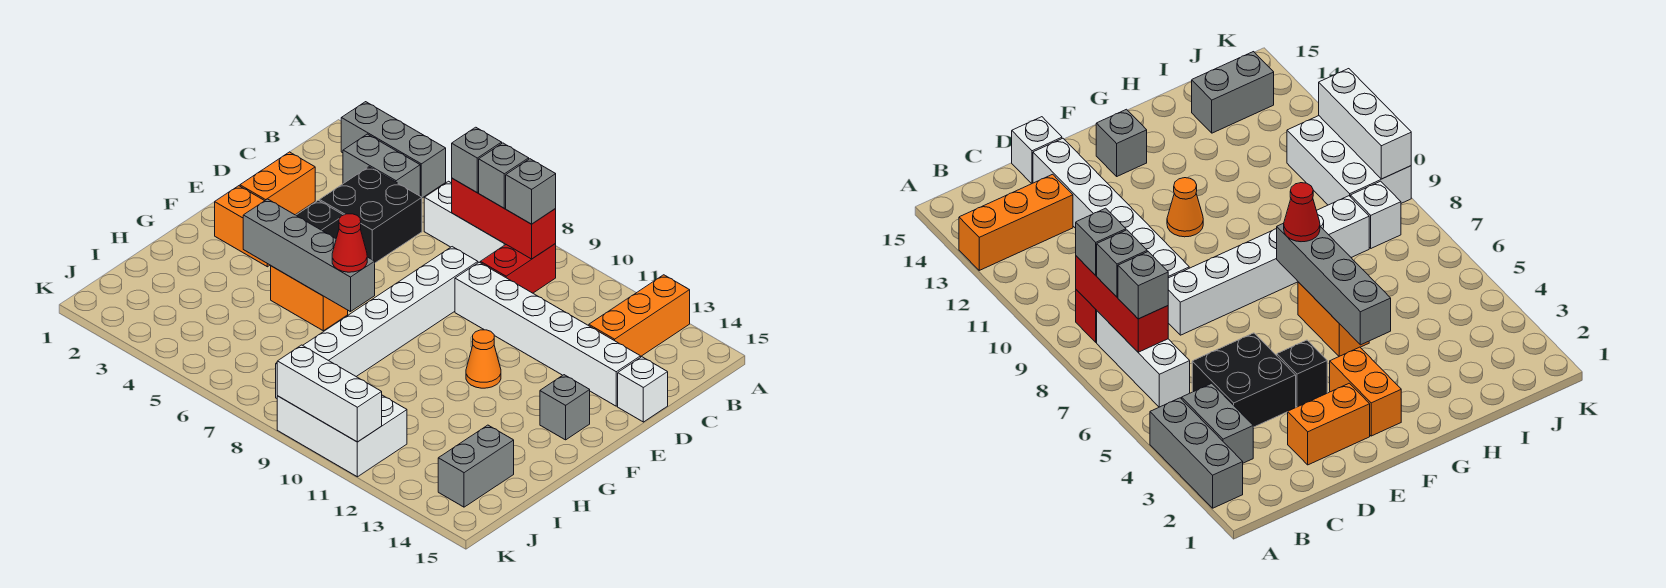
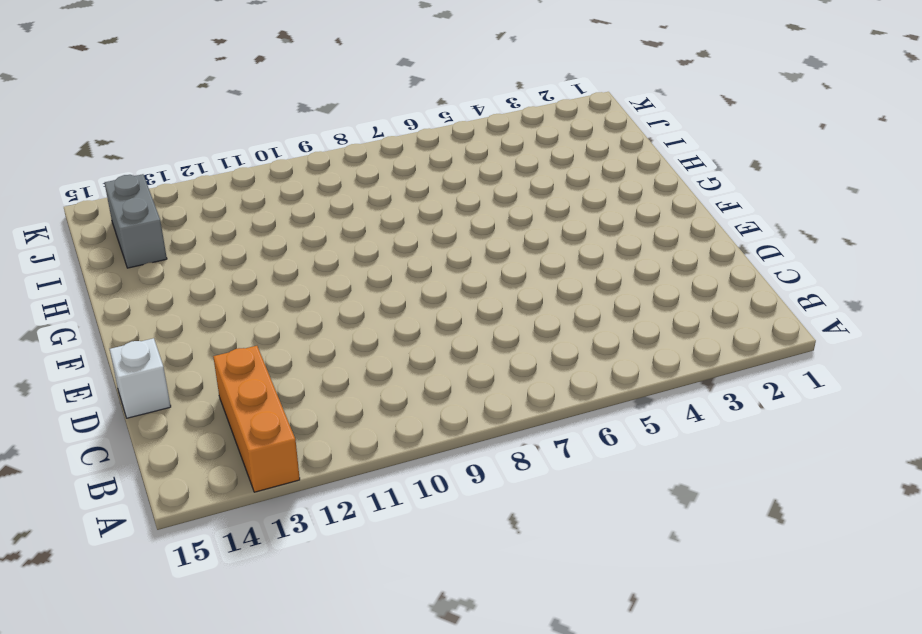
none -> grey 1x3 brick [341,102,446,198]
none -> grey 1x2 brick [343,134,420,196]
none -> white 1x3 brick [424,181,506,263]

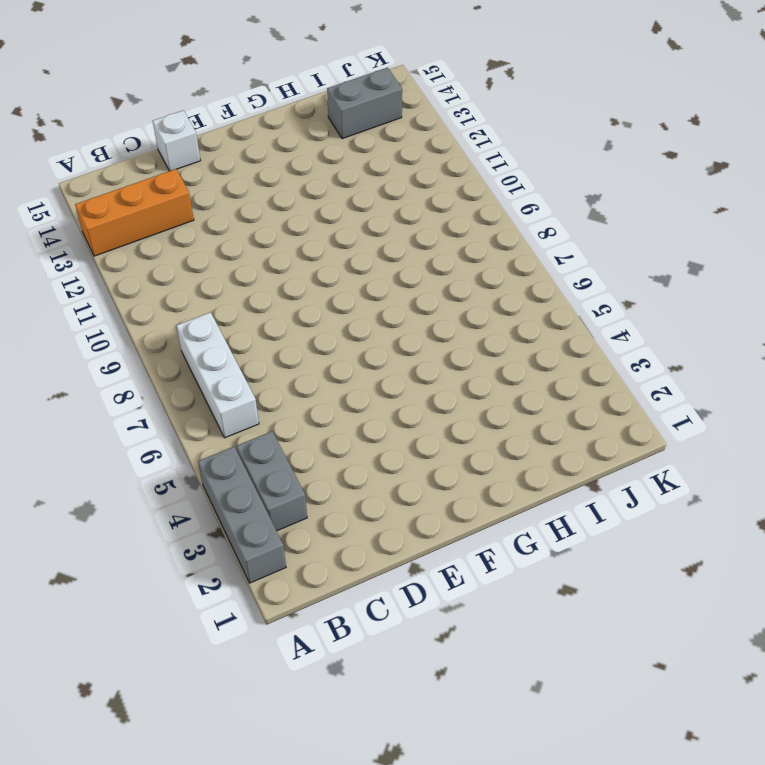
none -> red 1x2 brick [480,244,556,293]
none -> black 2x2 brick [320,167,422,263]
none -> orange 1x2 brick [240,152,315,215]

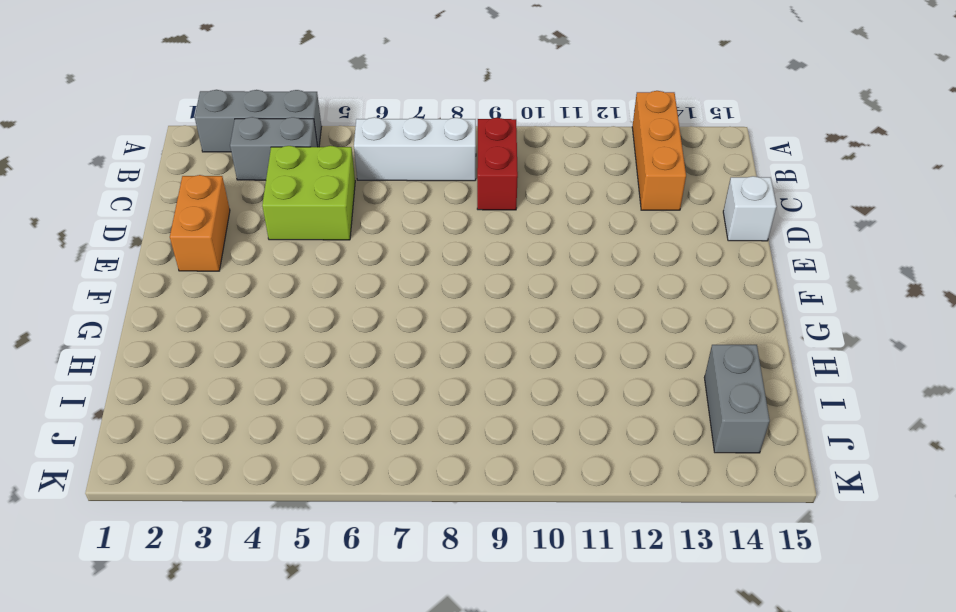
lime 2x2 brick [262,146,355,240] -> black 2x2 brick [320,167,422,263]
none -> white 1x6 brick [303,247,478,376]
none -> white 1x6 brick [455,262,641,406]
none -> black 1x1 brick [296,200,343,238]

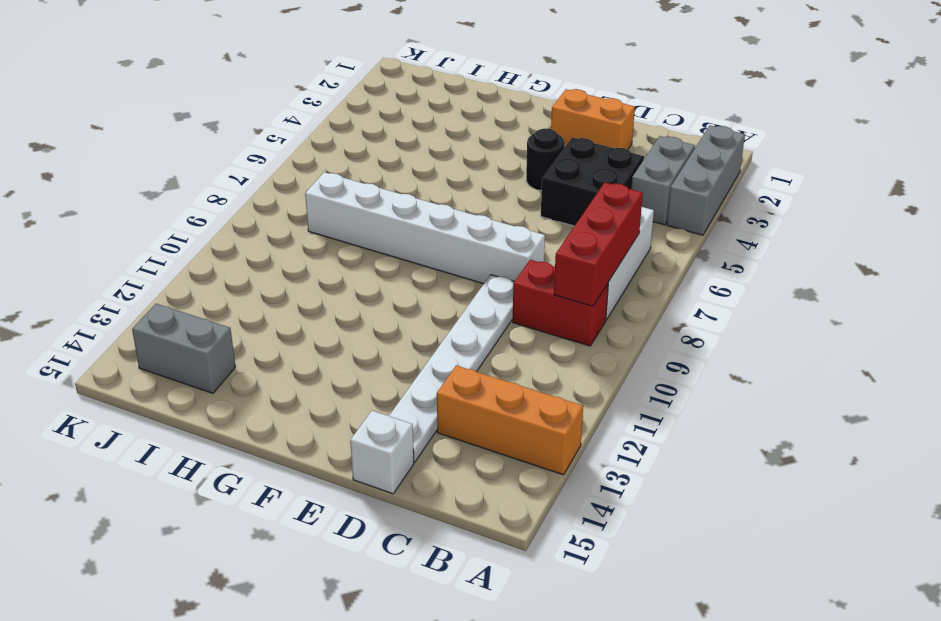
white 1x6 plate [389,275,514,462] -> white 1x6 brick [455,262,641,406]
black 1x1 round brick [526,128,565,191] -> black 1x1 brick [296,200,343,238]
none -> orange 1x2 brick [215,186,270,267]
none -> orange 1x1 cone [466,330,501,388]
none -> grey 1x1 brick [540,375,590,440]

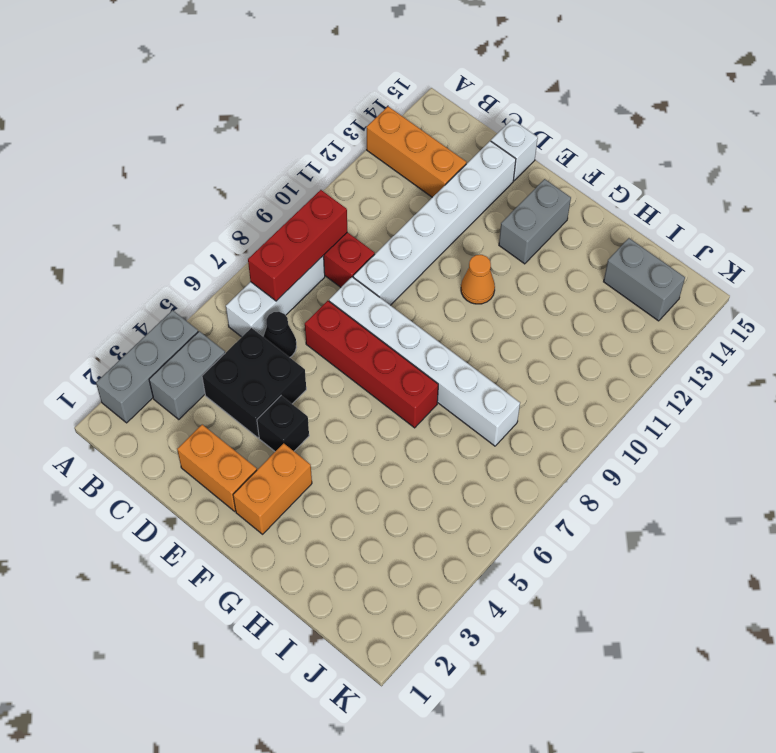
black 1x1 cone [263,312,296,357] -> none
red 1x4 brick [305,301,438,428] -> none
grey 1x2 brick [499,179,571,264] -> grey 1x1 brick [540,375,590,440]
none -> orange 1x2 brick [271,266,348,331]
none -> white 1x1 brick [1351,181,1401,248]
none -> white 2x3 brick [277,395,407,477]

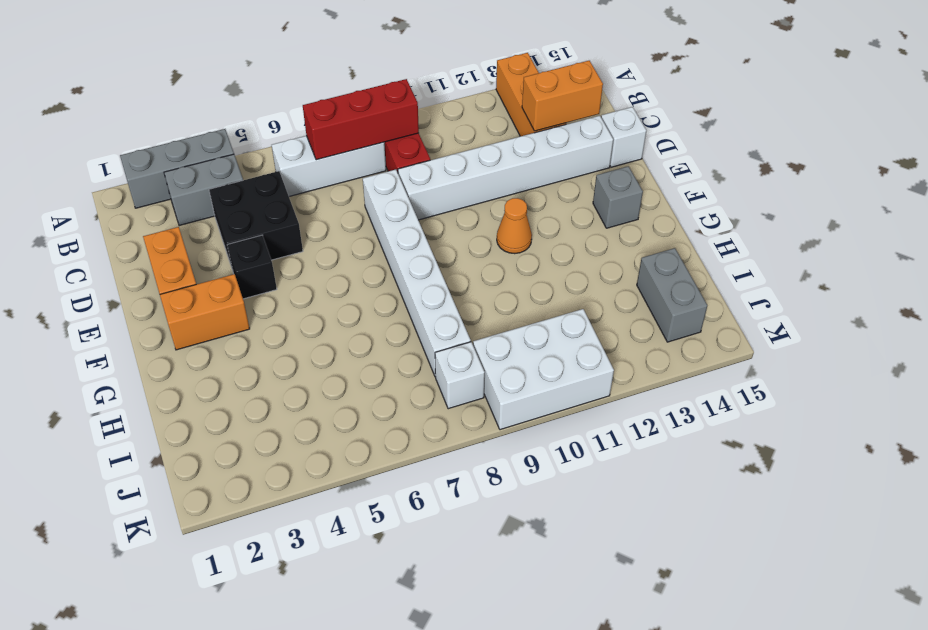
orange 1x2 brick [522,61,603,131] -> orange 1x2 brick moved to [271,266,348,331]
none -> grey 1x4 brick [243,199,375,312]
none -> white 1x3 brick [277,345,382,442]
none -> grey 1x1 brick [452,127,502,192]

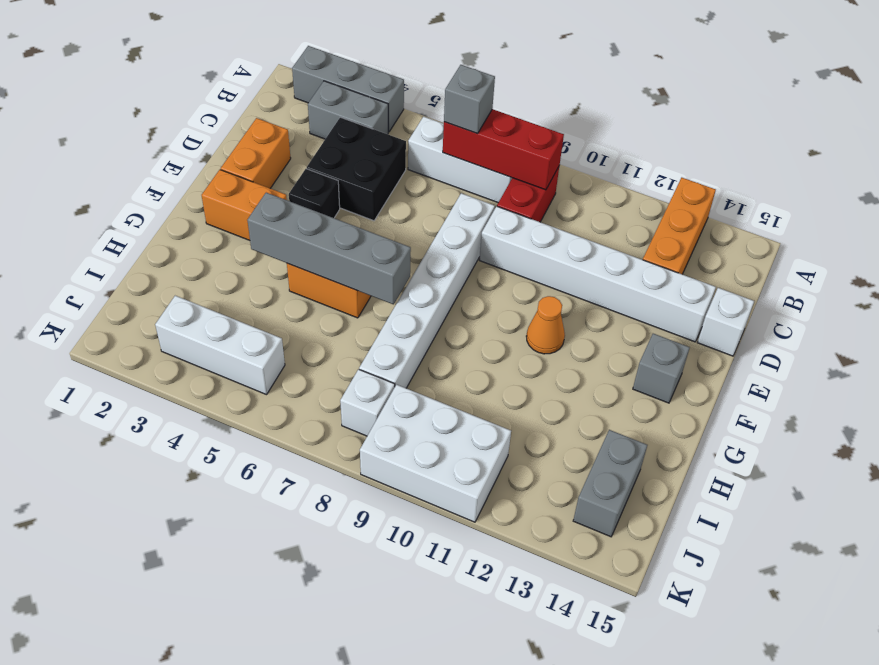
white 1x3 brick [155,296,285,395] -> white 1x3 brick moved to [277,345,382,442]
none -> grey 1x1 brick [479,143,529,208]
none -> grey 1x1 brick [506,159,556,224]
none -> red 1x1 cone [332,214,367,272]

